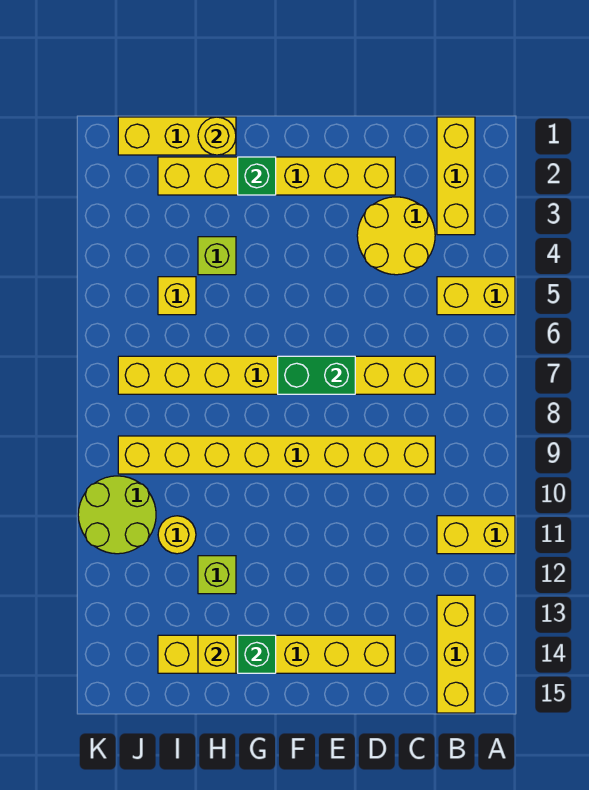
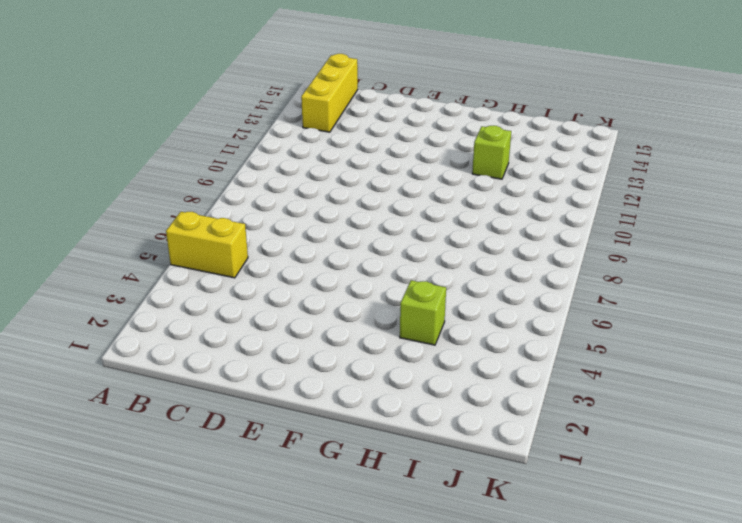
none -> yellow 1x2 brick [437,516,515,554]
none -> yellow 1x3 brick [437,117,475,235]
none -> yellow 2x2 round brick [357,197,435,275]

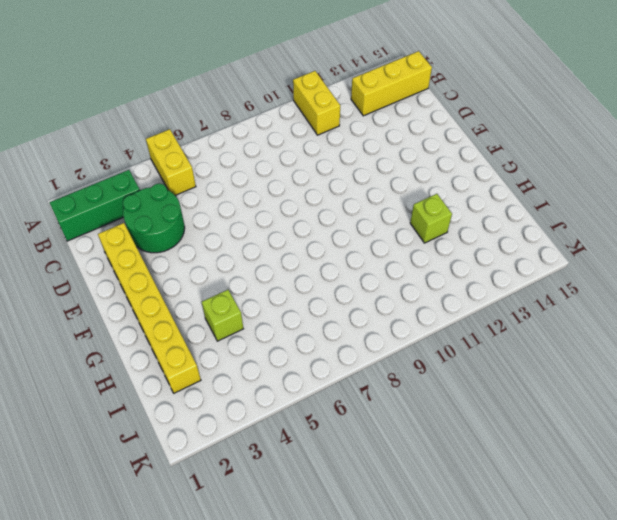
green 1x3 brick [49,170,140,241] -> yellow 1x3 brick [437,117,475,235]
green 2x2 round brick [123,184,185,253] -> yellow 2x2 round brick [357,197,435,275]
none -> yellow 1x8 brick [118,356,435,394]
none -> yellow 1x8 brick [118,436,435,474]
none -> yellow 1x6 brick [158,635,395,673]

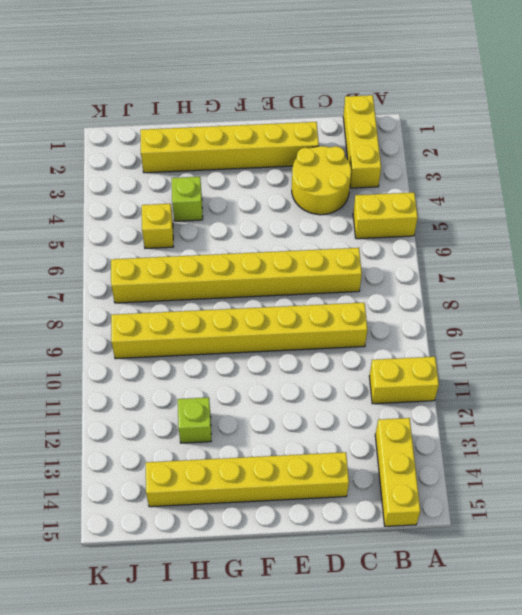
none -> yellow 1x3 brick [118,117,236,155]
none -> yellow 1x1 round brick [158,516,196,554]
none -> lime 2x2 round brick [78,476,156,554]

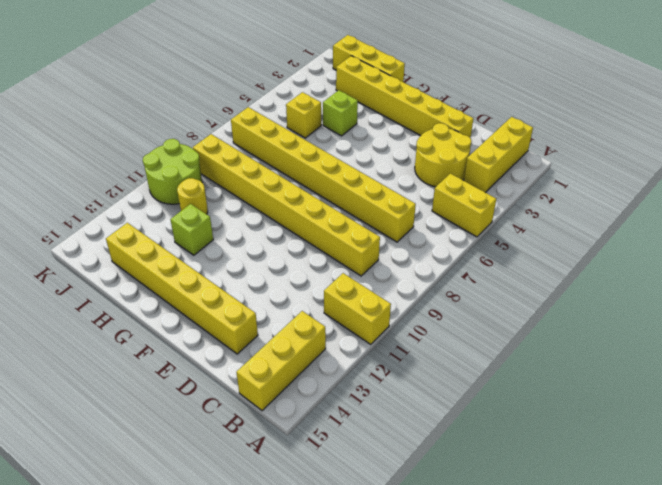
none -> green 1x2 brick [278,356,355,394]
none -> green 1x1 brick [238,157,276,195]
none -> green 1x1 brick [238,635,276,673]

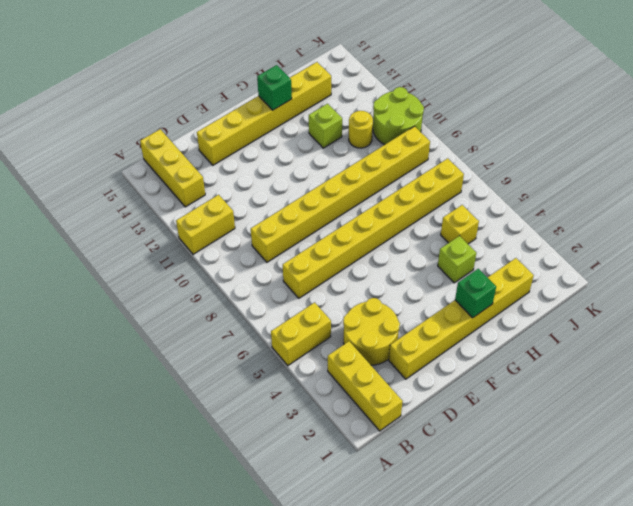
none -> yellow 1x3 brick [118,117,236,155]
none -> green 1x2 brick [278,356,355,394]
none -> yellow 1x1 round brick [198,117,236,155]

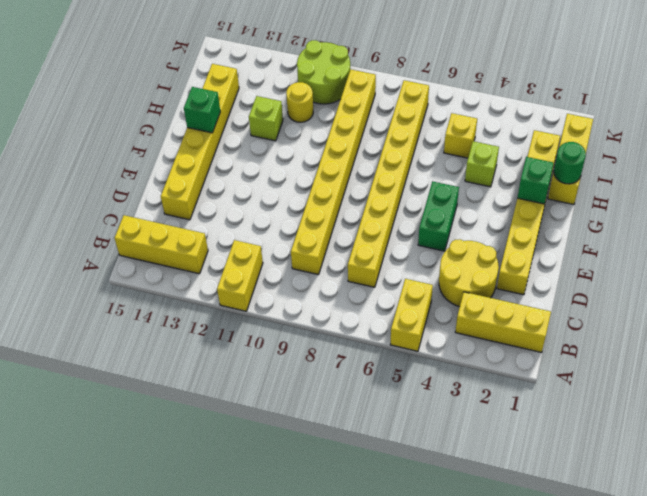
green 1x2 brick [418,181,459,251] -> green 1x2 brick moved to [278,356,355,394]
green 1x1 round brick [554,142,586,184] -> yellow 1x1 round brick [198,117,236,155]
none -> yellow 1x1 brick [198,635,236,673]

